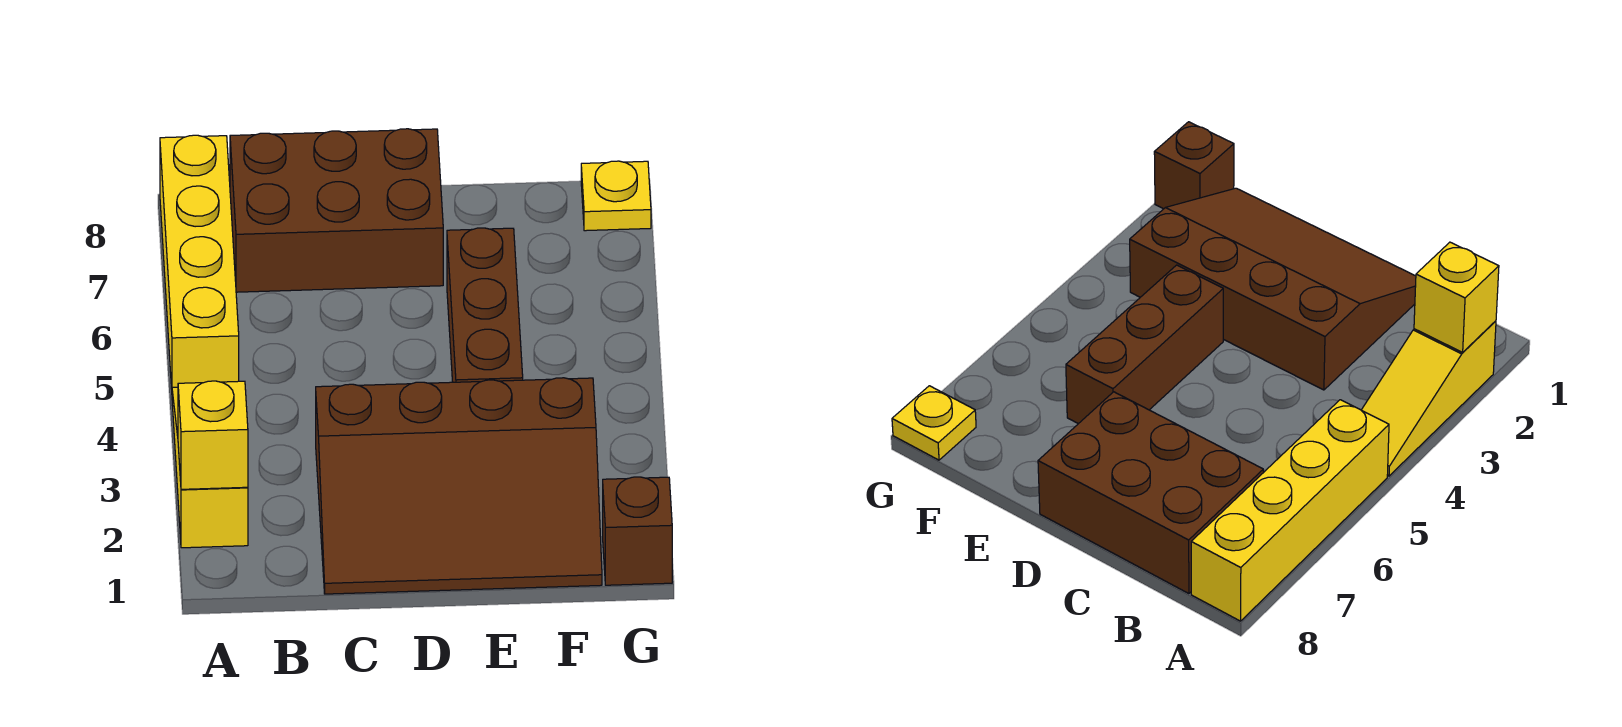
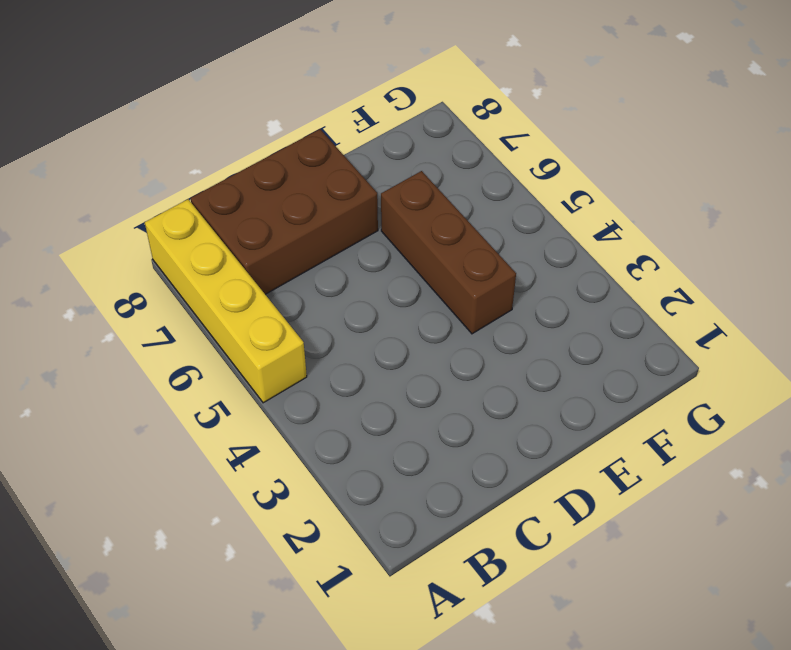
none -> yellow 1x3 slope [172,387,248,548]
none -> brown 3x4 slope [316,378,602,594]

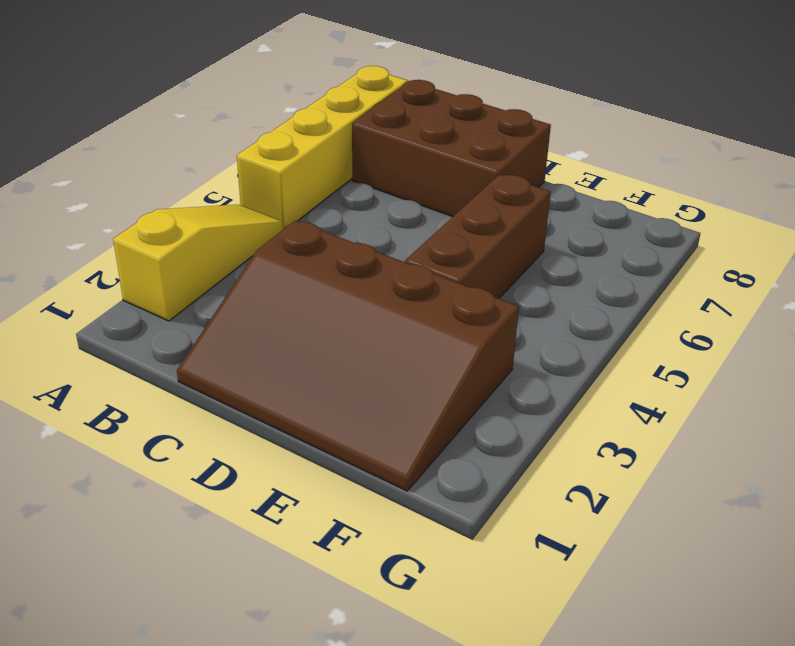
none -> brown 1x1 brick [603,477,672,585]
none -> yellow 1x1 plate [581,161,651,231]

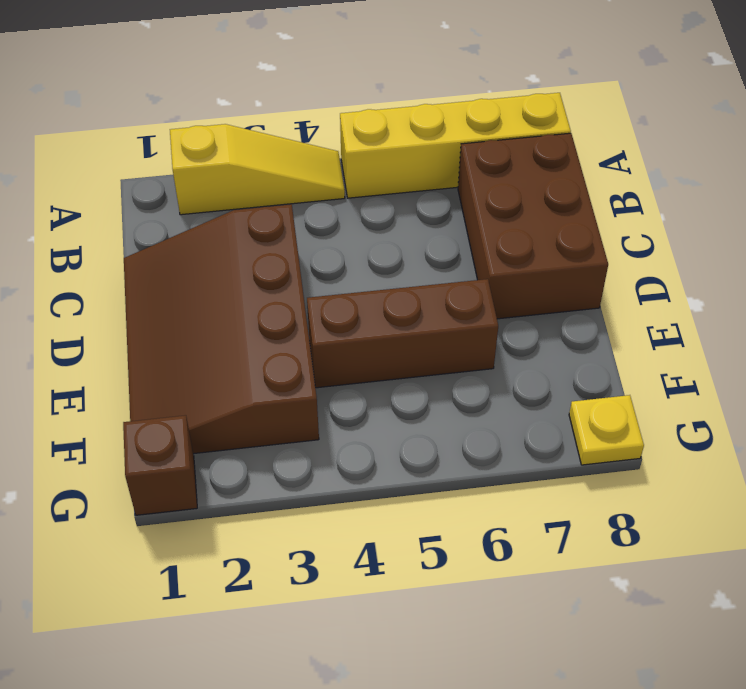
none -> yellow 1x1 brick [178,381,248,489]

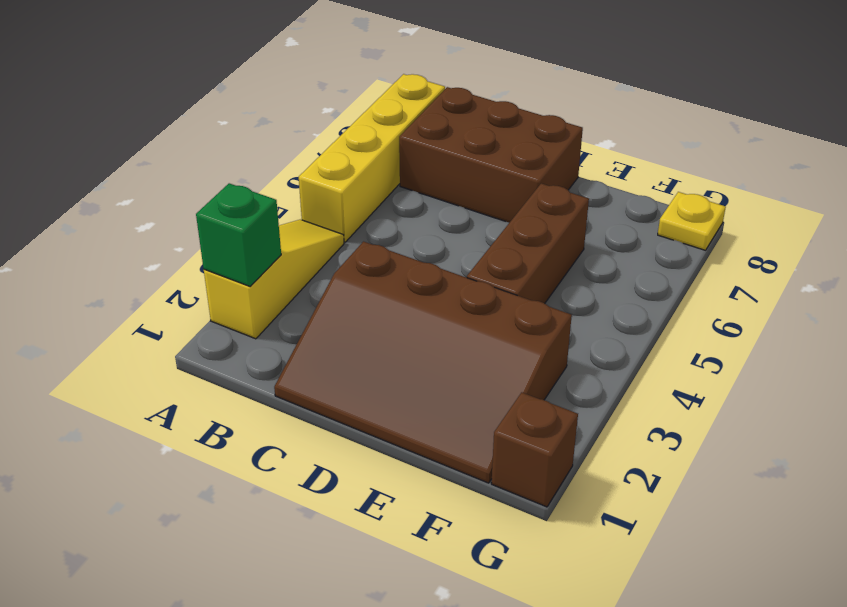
green 1x1 brick [196,183,281,286] -> yellow 1x1 brick [178,381,248,489]

